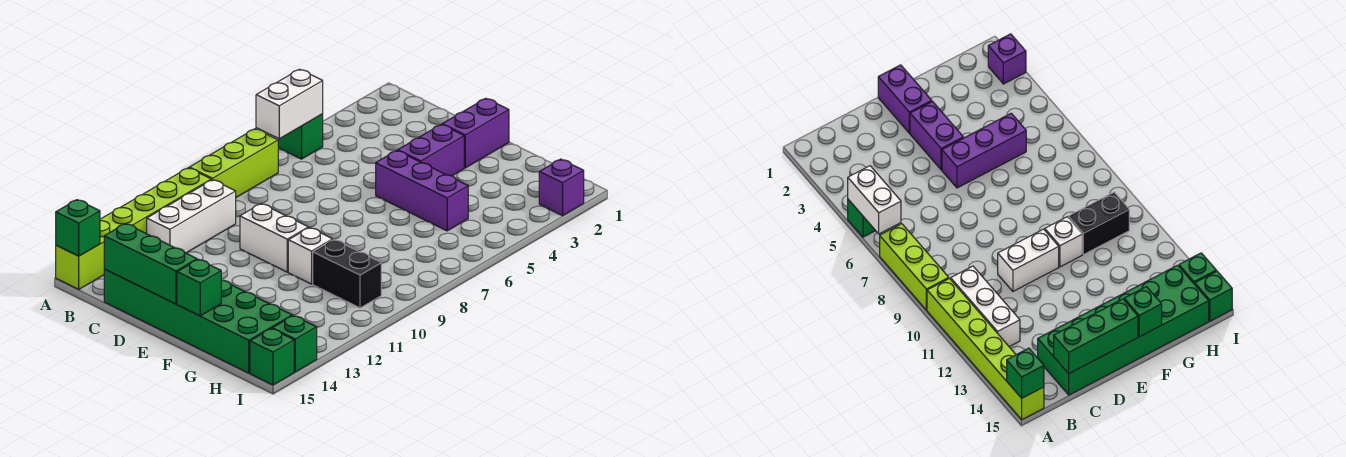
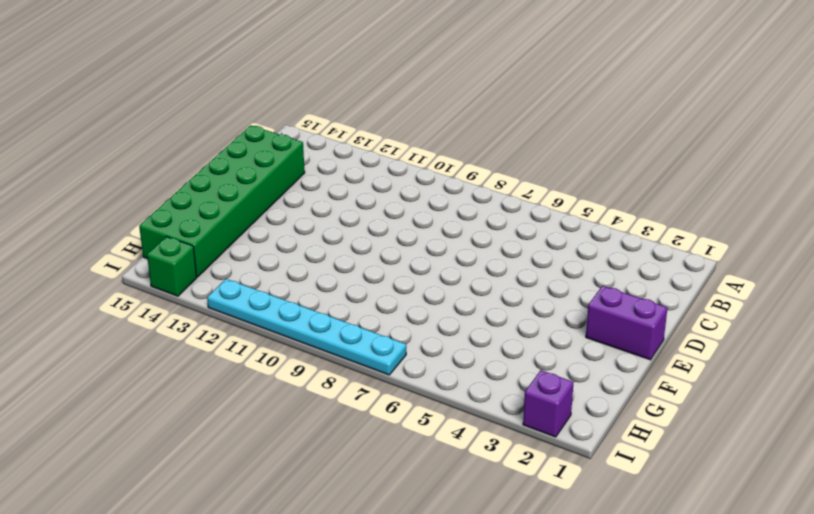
cyan 1x6 plate [207,279,406,375] -> none
none -> green 1x1 brick [278,114,323,159]
none -> lime 1x3 brick [189,129,278,197]
none -> lime 1x6 brick [56,168,211,289]

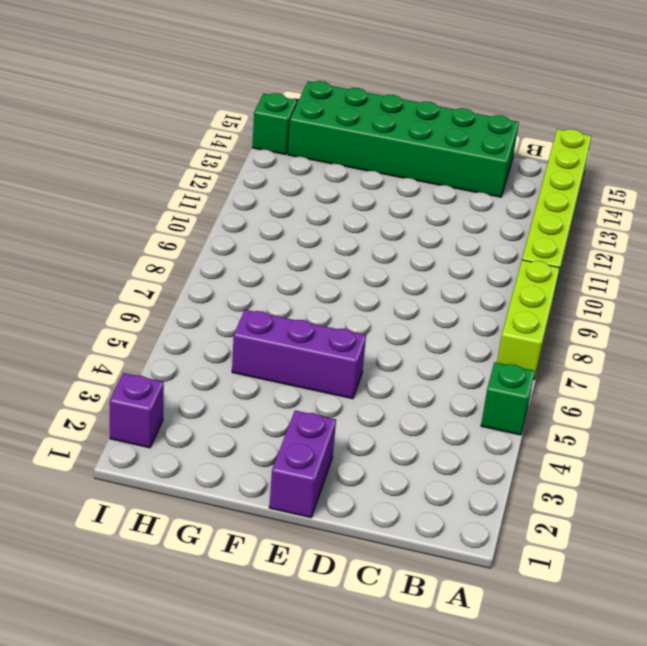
none -> white 1x3 brick [147,180,236,253]
none -> white 1x2 brick [240,204,309,272]
none -> purple 1x2 brick [398,124,464,176]

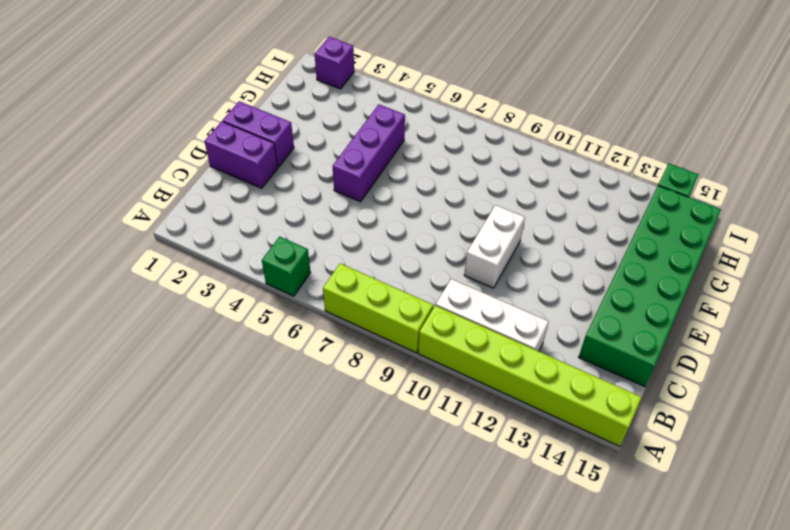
purple 1x2 brick [204,121,278,188] -> purple 1x2 brick moved to [398,124,464,176]
none -> white 1x1 brick [288,228,333,284]
none -> black 1x2 brick [313,239,381,308]
none -> green 1x1 brick [250,329,294,385]

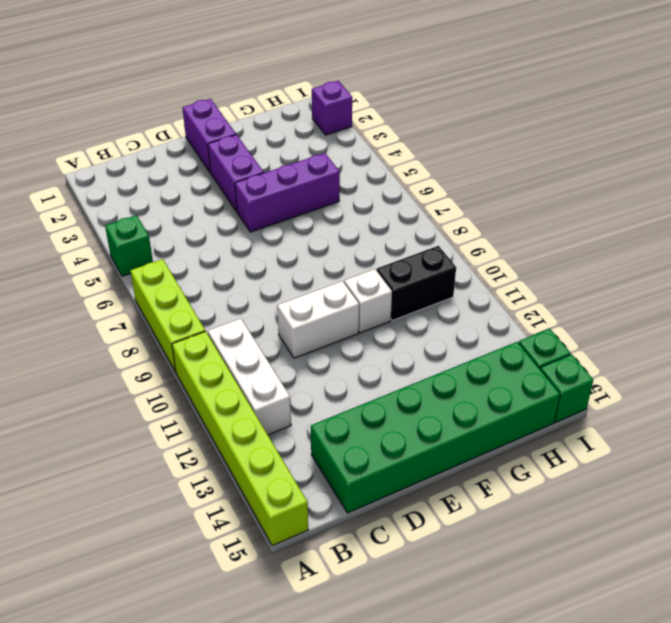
none -> white 1x2 brick [256,69,323,139]
none -> green 1x1 brick [56,200,100,256]
none -> green 1x3 brick [104,224,197,304]

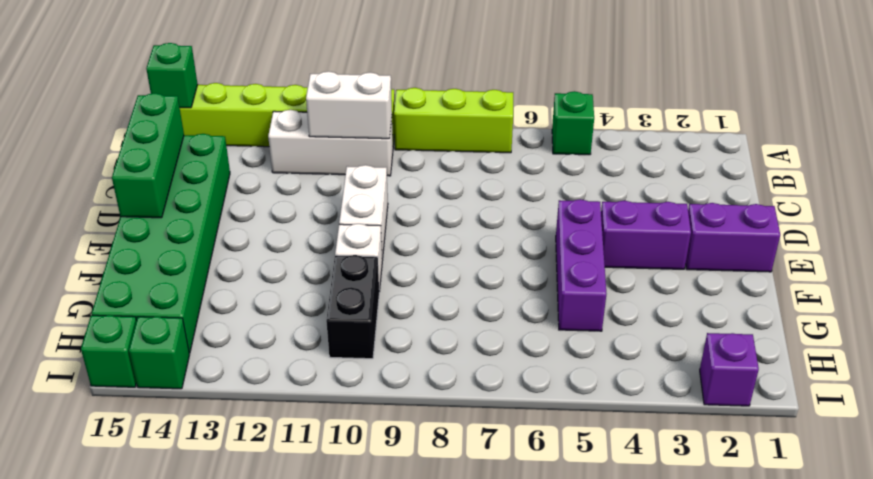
white 1x2 brick [306,71,392,139] -> white 1x2 brick moved to [256,69,323,139]
none -> green 1x1 brick [177,259,221,316]

